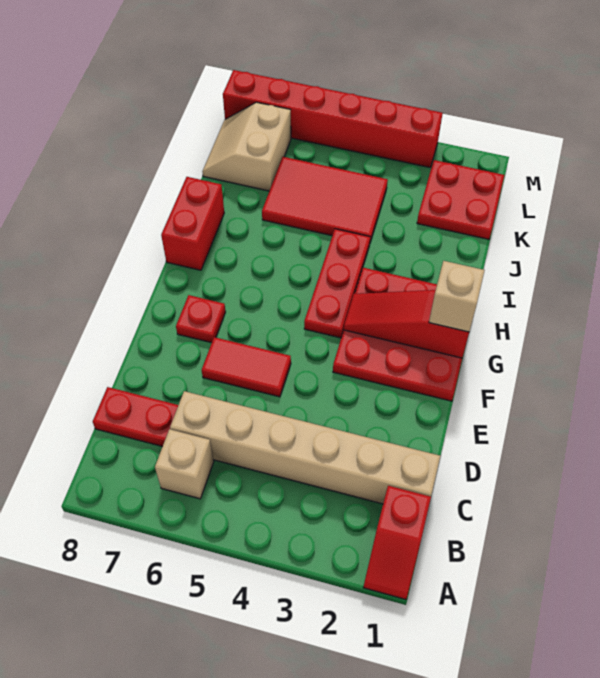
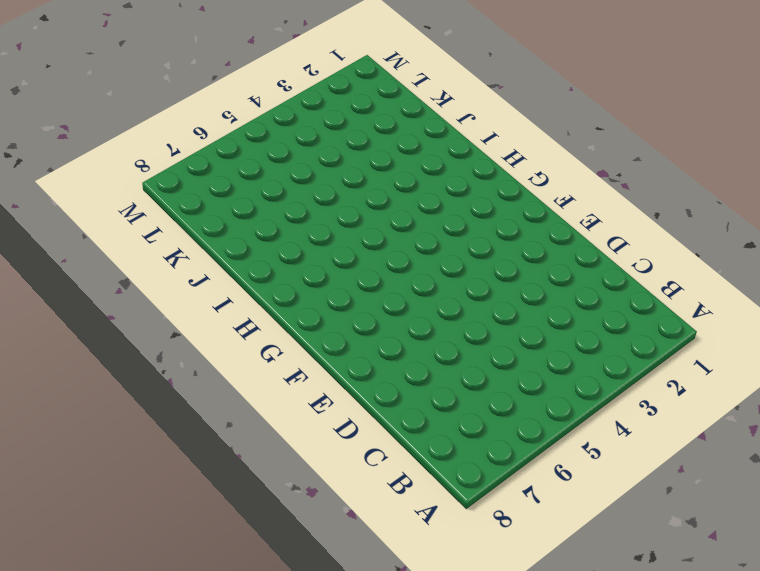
none -> red 1x2 slope [363,486,431,599]
none -> tan 1x1 brick [155,429,214,499]
none -> tan 1x6 brick [170,391,440,504]

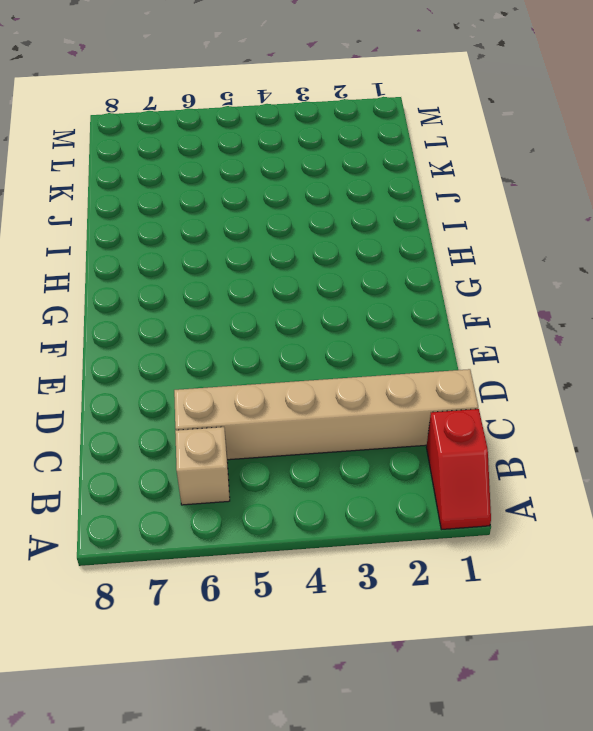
none -> red 1x2 plate [93,387,178,446]
none -> red 1x2 tile [202,337,291,397]
none -> red 3x3 plate [333,268,462,401]

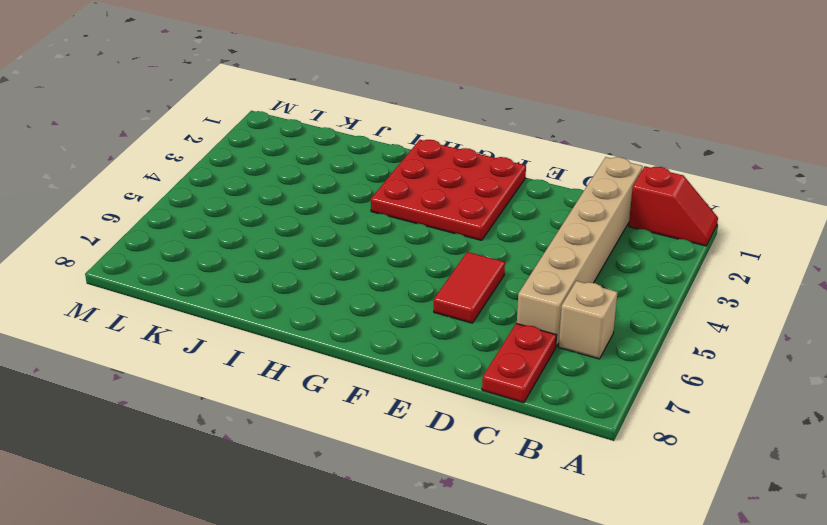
none -> red 1x1 plate [176,295,226,343]
none -> red 1x3 plate [304,229,370,338]
none -> red 1x2 brick [161,177,224,270]

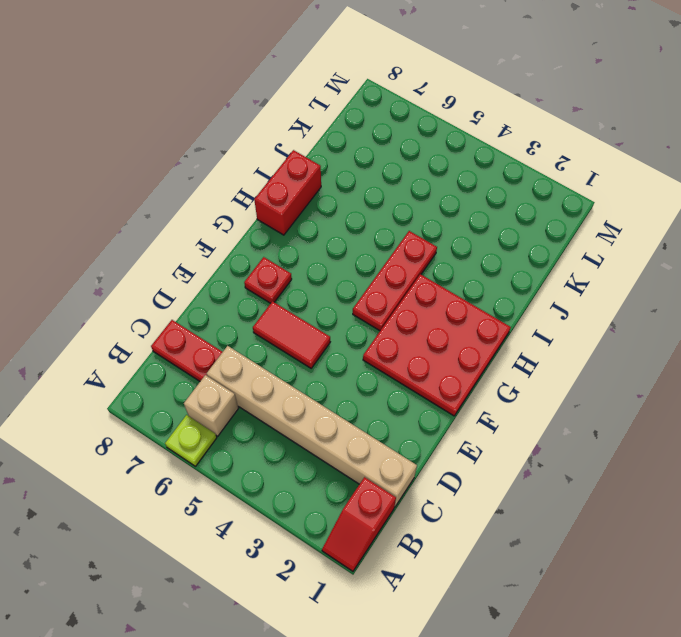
lime 1x1 plate [165,415,217,466] -> none
none -> red 2x3 tile [262,157,388,242]
none -> red 2x2 plate [417,160,504,239]
none -> tan 2x2 slope [202,102,291,191]

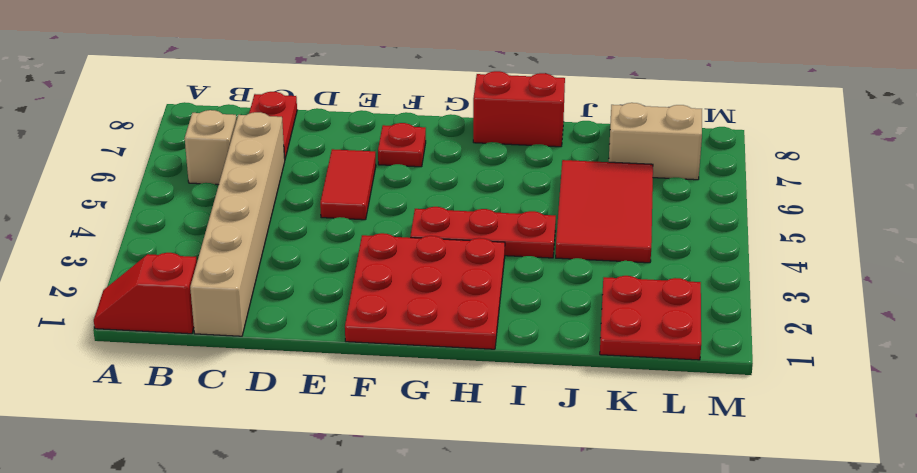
none -> red 1x6 brick [223,70,443,167]
none -> red 1x3 slope [344,290,469,358]
none -> tan 1x1 brick [429,261,485,332]

